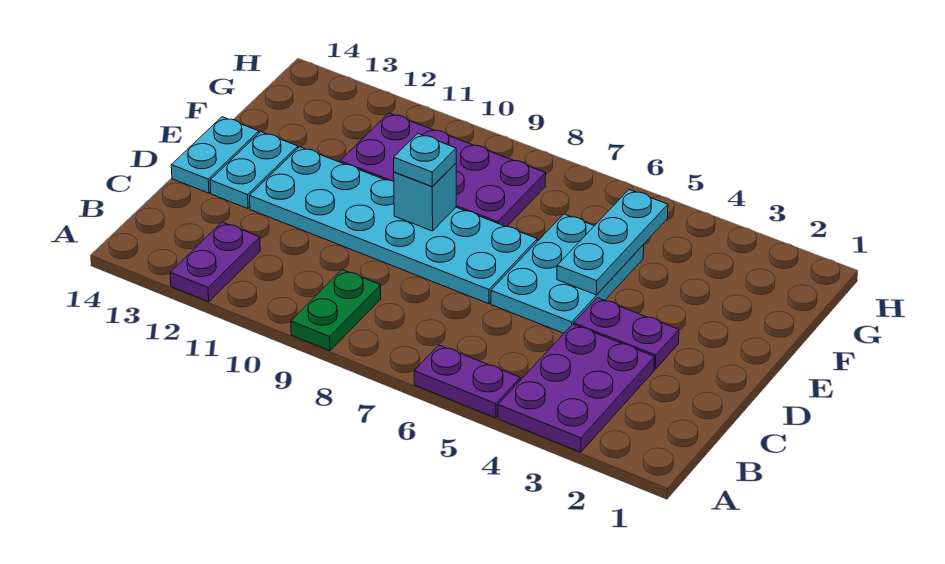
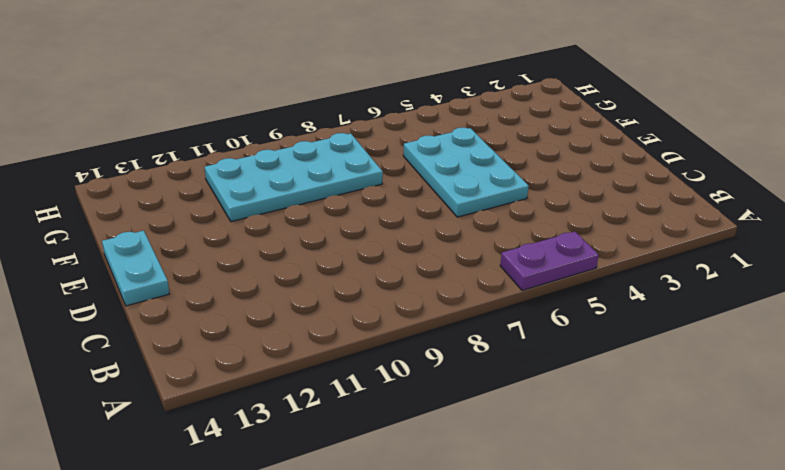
cyan 2x4 plate [205,133,383,222] -> purple 2x4 plate [340,113,546,227]
none -> purple 2x3 plate [498,324,655,452]
none -> green 1x2 plate [291,270,381,351]
none -> purple 1x2 plate [170,222,260,302]

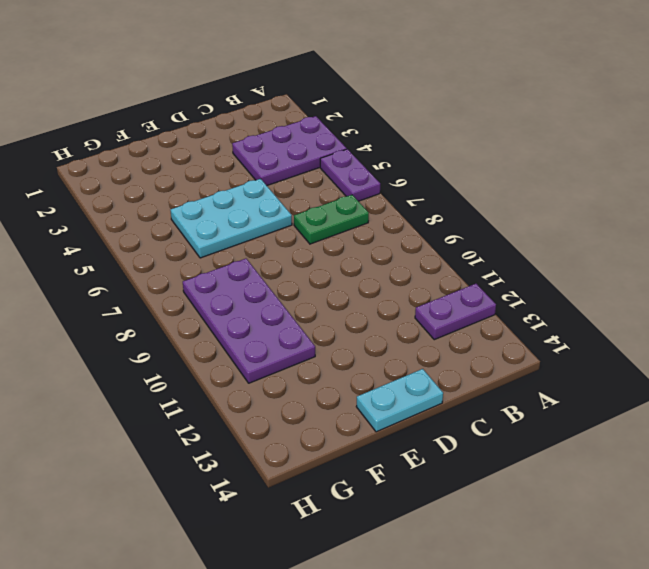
green 1x2 plate [294,195,369,244] -> green 1x2 plate moved to [291,270,381,351]
none -> purple 1x2 plate [574,298,679,369]
none -> cyan 2x6 plate [250,147,537,304]
none -> cyan 1x2 plate [210,132,298,209]

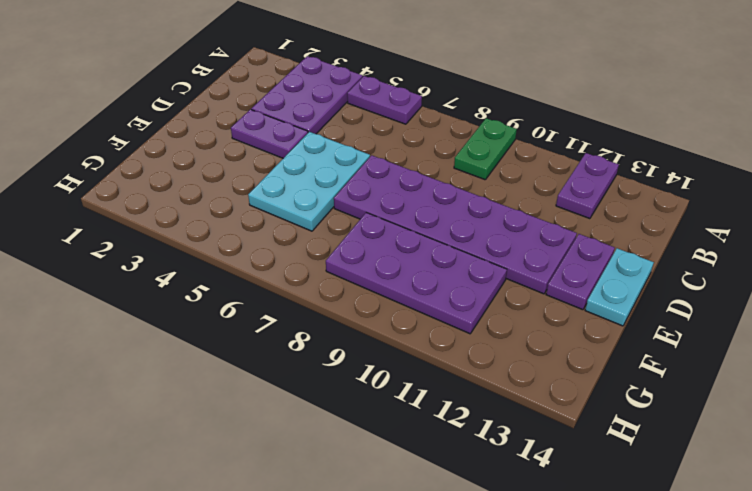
purple 2x6 plate [334,155,577,294] -> cyan 2x6 plate [250,147,537,304]
purple 1x2 plate [546,234,615,310] -> cyan 1x2 plate [210,132,298,209]
none -> cyan 1x3 plate [557,190,668,295]
none -> cyan 1x1 brick [394,163,456,231]
none -> cyan 1x1 plate [394,134,456,187]

